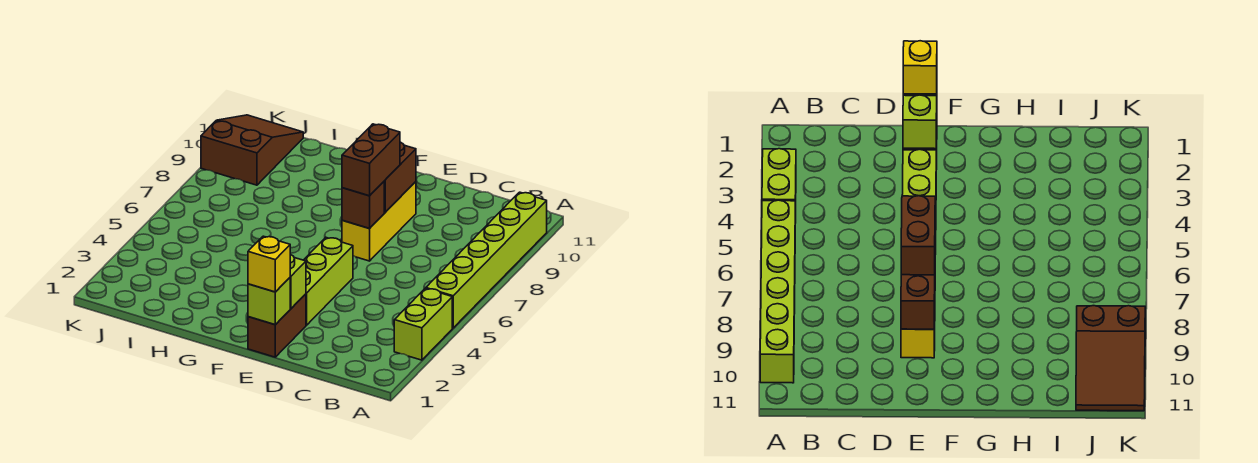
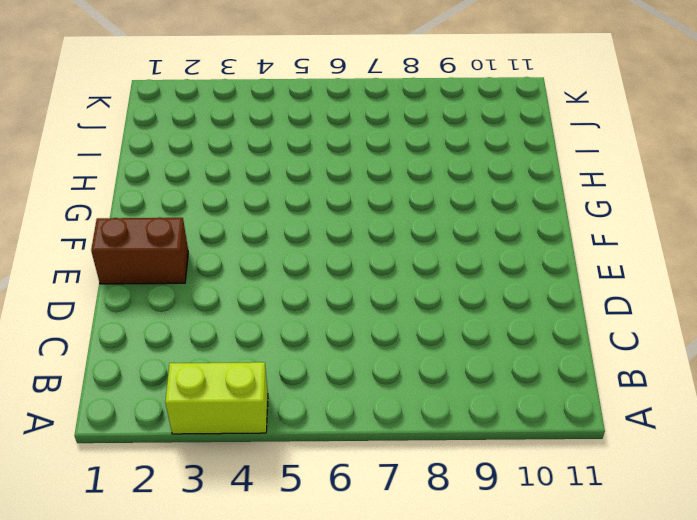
none -> lime 1x6 brick [426,192,547,328]
none -> lime 1x3 brick [304,237,353,325]
none -> yellow 1x3 brick [342,182,416,261]

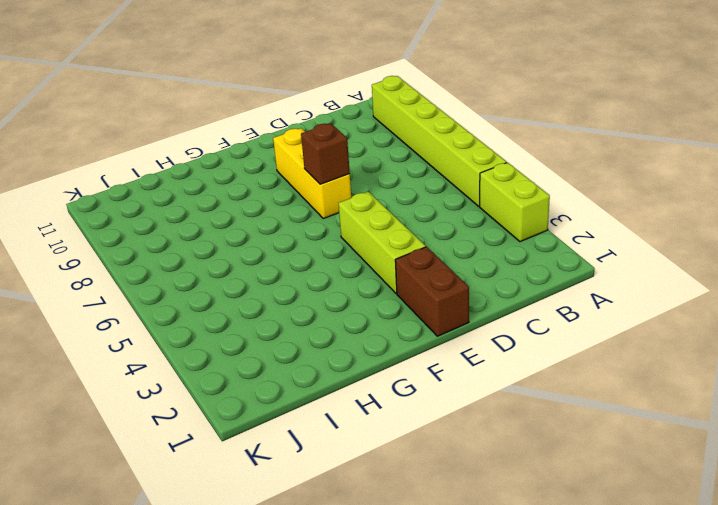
none -> brown 2x3 slope [201,115,303,185]
none -> lime 1x1 brick [248,278,290,325]
none -> lime 1x1 brick [290,254,306,309]

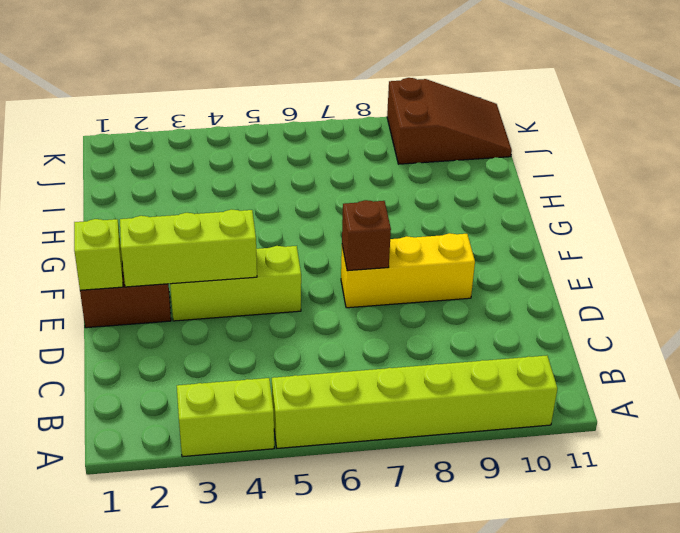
lime 1x3 brick [120,209,257,287] -> lime 1x1 brick [290,254,306,309]
none -> brown 1x2 brick [384,142,416,212]
none -> yellow 1x1 brick [248,236,290,292]
none -> brown 1x2 brick [342,124,400,196]

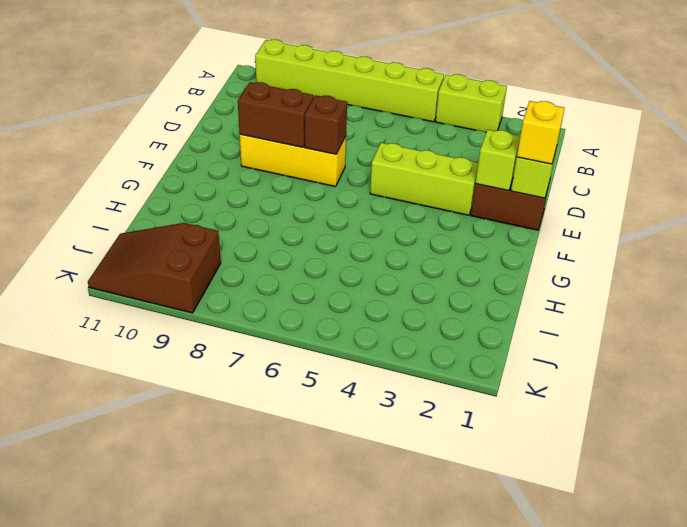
none -> brown 1x2 brick [342,124,400,196]

